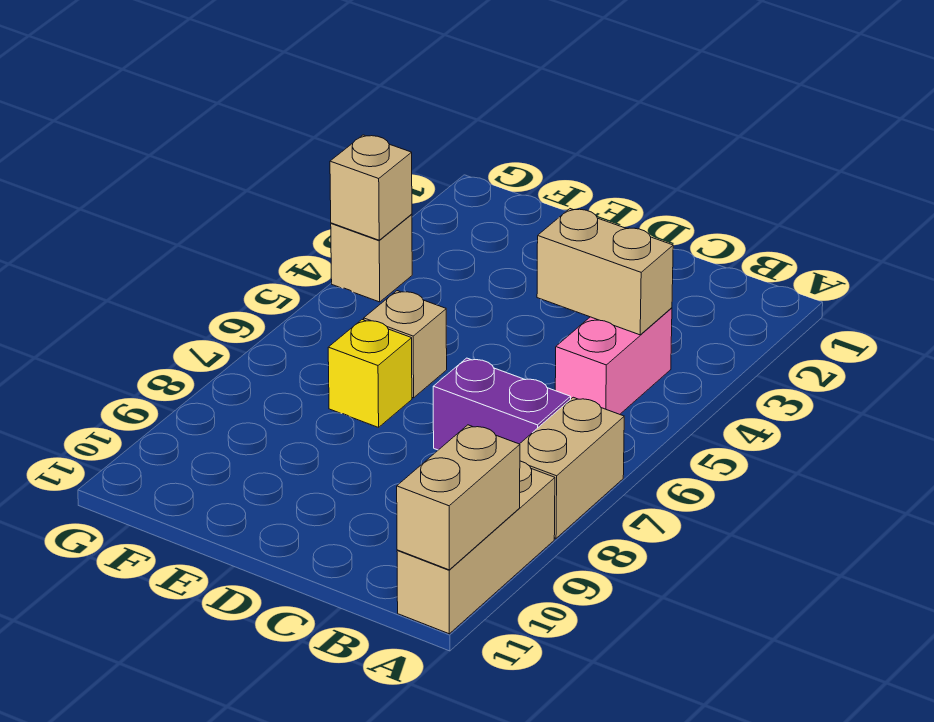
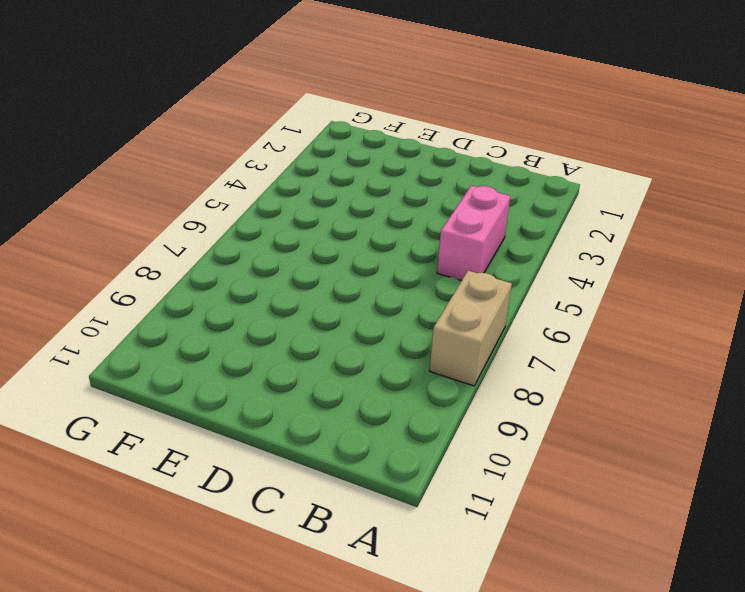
none -> tan 1x3 brick [397,461,555,634]
none -> purple 1x2 brick [433,358,571,450]

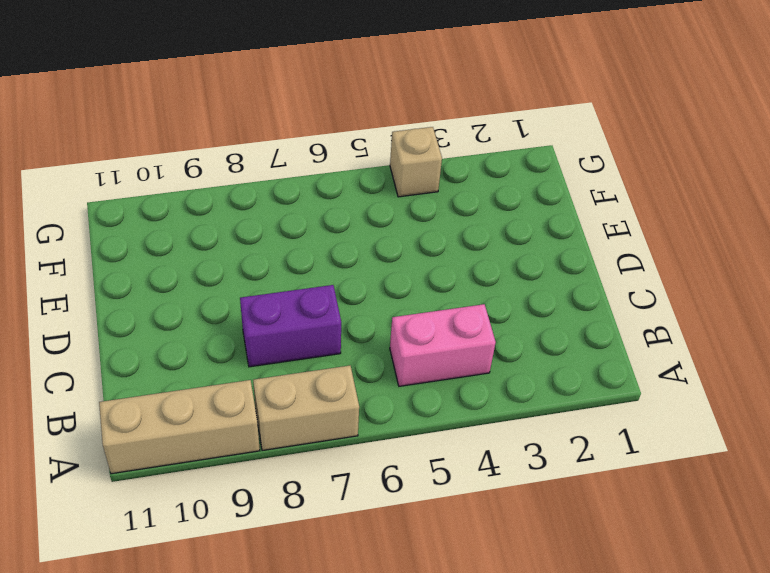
purple 1x2 brick [240,285,341,367] -> purple 1x2 brick turned to [433,358,571,450]
none -> tan 1x1 brick [364,291,447,398]
none -> yellow 1x1 brick [328,320,412,427]

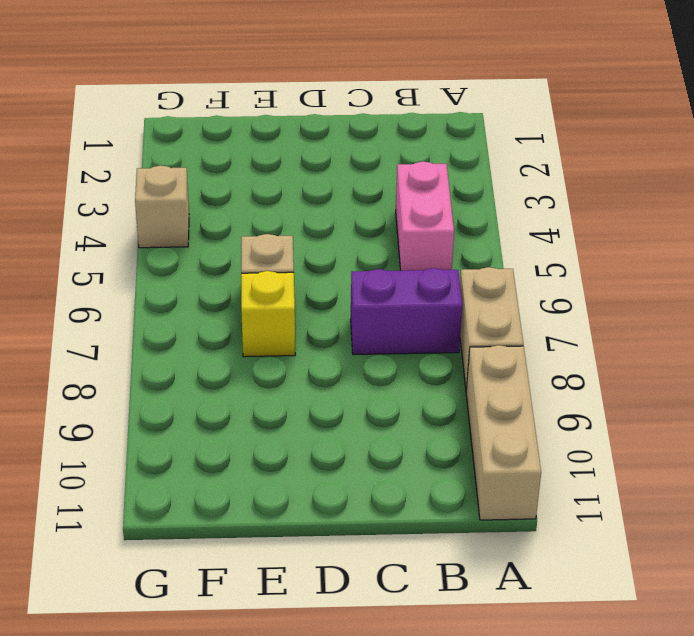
none -> tan 1x2 brick [397,425,520,570]
none -> tan 1x2 brick [537,209,673,335]

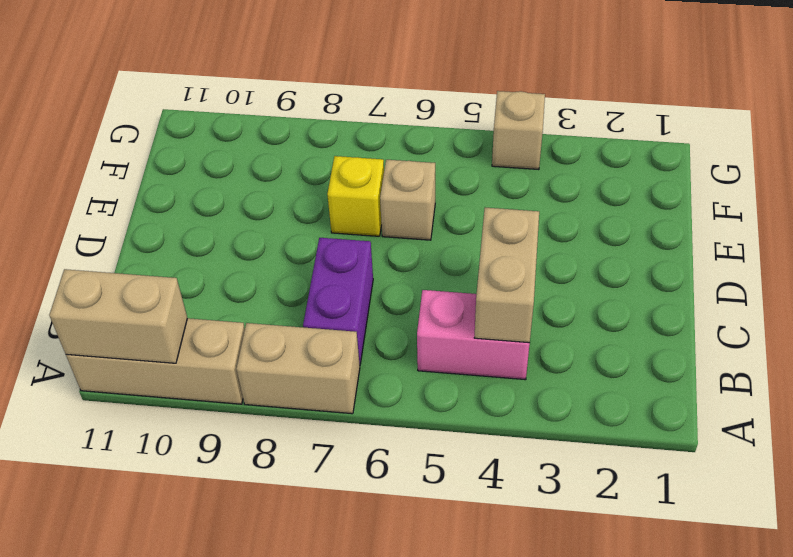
none -> tan 1x1 brick [330,135,412,240]

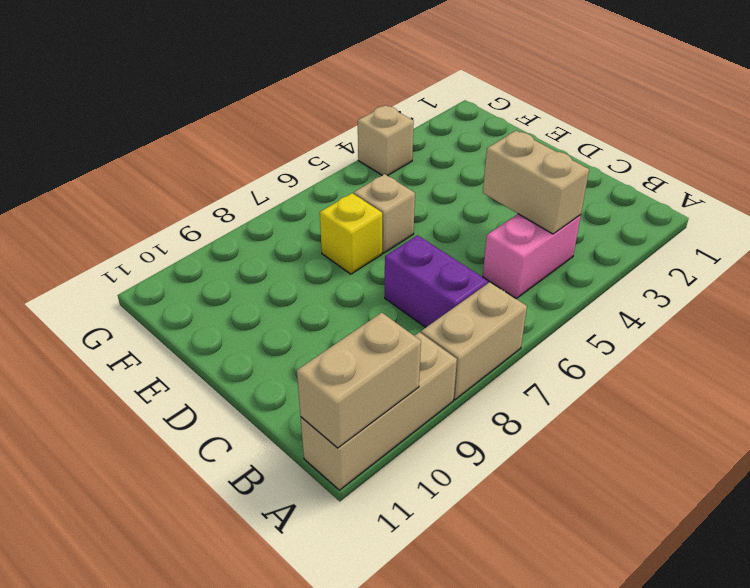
none -> tan 1x1 brick [330,135,412,240]

